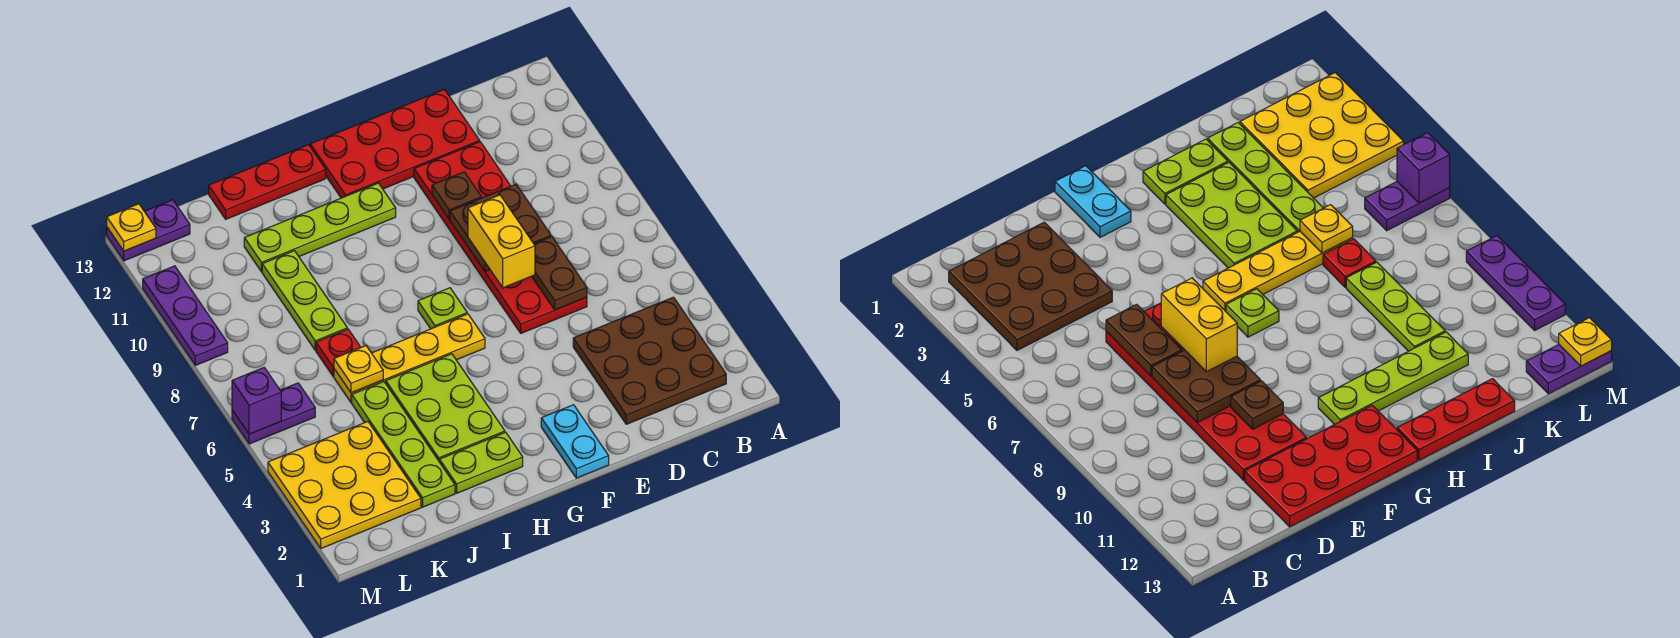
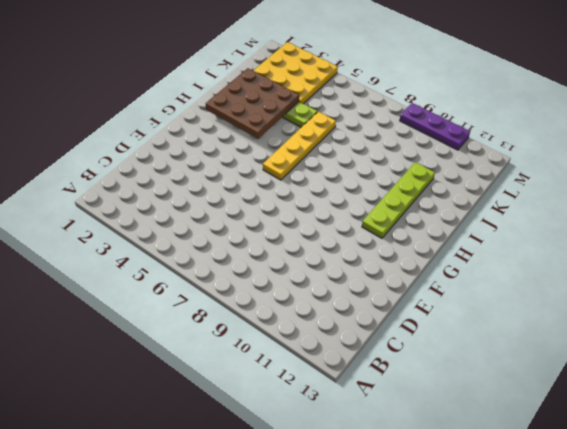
brown 3x3 plate [206,68,299,139] -> brown 3x3 plate moved to [573,297,726,424]
none -> red 2x6 plate [414,142,587,333]
none -> red 2x4 plate [310,89,480,198]
none -> cyan 1x2 plate [541,405,609,478]

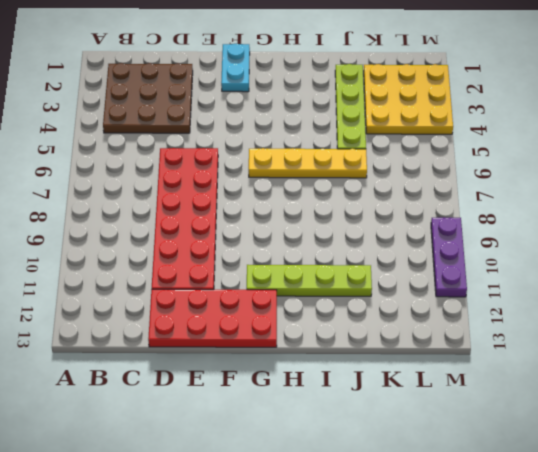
none -> lime 1x1 plate [418,288,467,329]
none -> lime 1x2 plate [439,432,523,493]
none -> lime 2x3 plate [386,354,505,461]

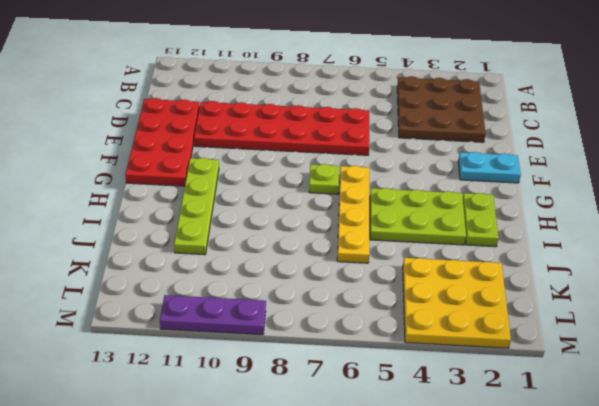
none -> red 1x3 plate [209,145,326,219]
none -> lime 1x4 plate [352,382,455,507]
none -> red 1x1 plate [316,329,361,376]

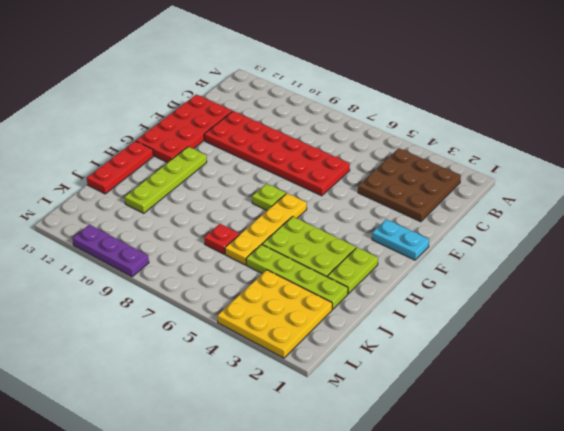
none -> lime 1x3 plate [262,251,347,350]
none -> purple 1x2 plate [232,383,315,444]
none -> purple 1x2 plate [107,200,190,261]

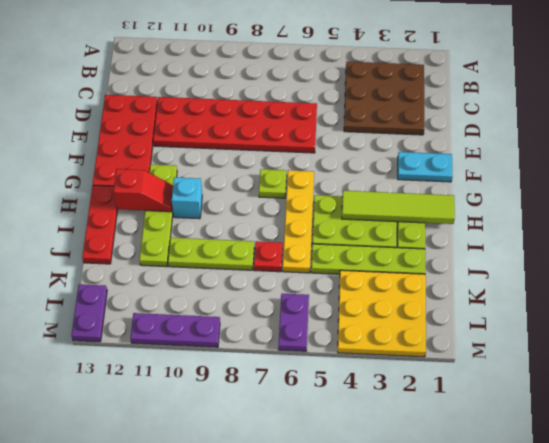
lime 1x4 tile [342,191,455,224] -> none
cyan 1x1 brick [172,177,202,219] -> none
red 1x2 slope [114,169,173,212] -> none
none -> brown 1x2 plate [532,237,587,310]
none -> brown 2x2 plate [450,184,551,271]
none -> brown 1x1 plate [432,172,481,219]

